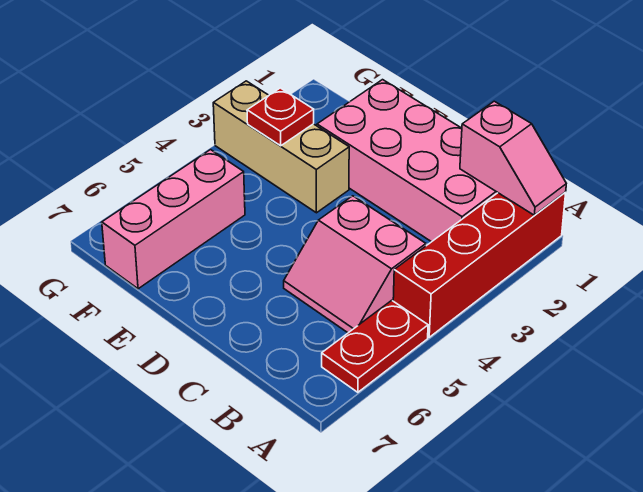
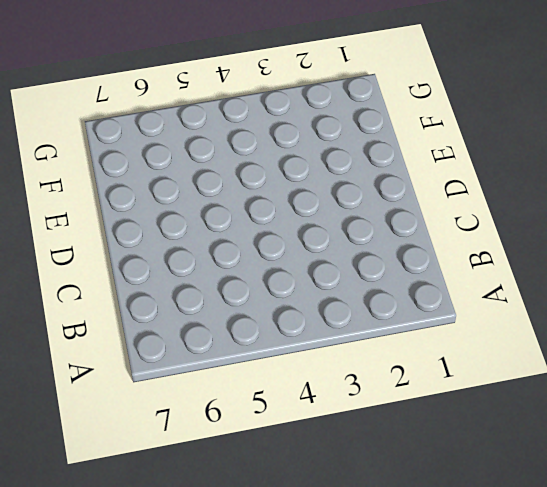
none -> red 1x4 brick [393,192,566,337]
none -> red 1x2 plate [322,300,428,392]

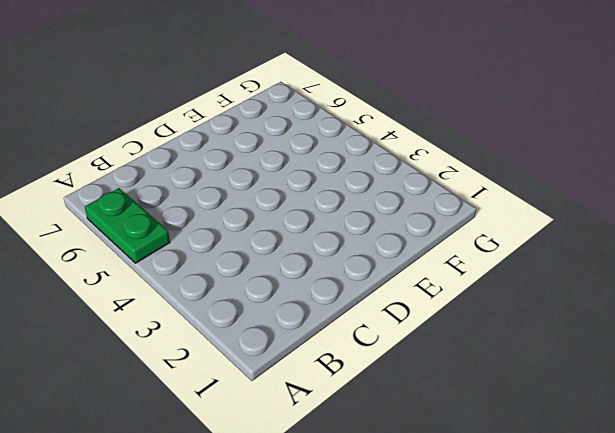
green 1x2 plate [85,188,170,263] -> red 1x2 plate [322,300,428,392]
none -> red 1x4 brick [393,192,566,337]
none -> pink 2x4 brick [317,80,498,242]

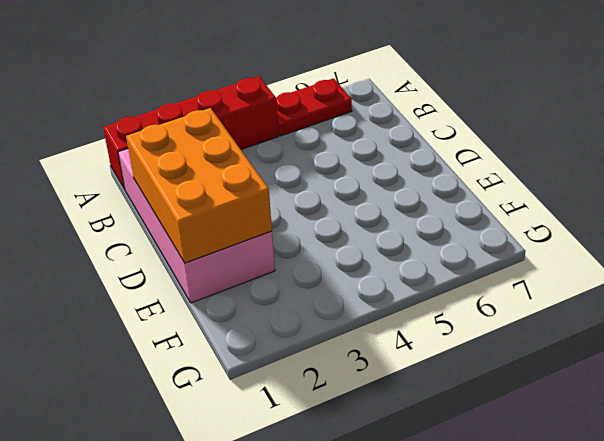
orange 2x3 brick [126,108,272,263] -> none
none -> pink 2x2 slope [284,196,426,333]
none -> tan 1x3 brick [213,81,349,213]

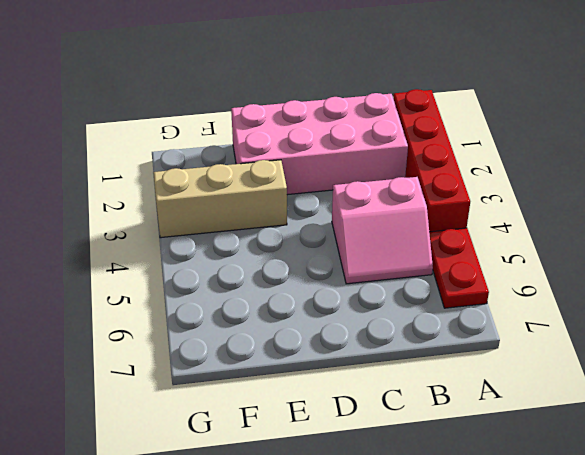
none -> pink 1x3 brick [102,150,245,289]
none -> pink 1x2 slope [460,101,566,215]

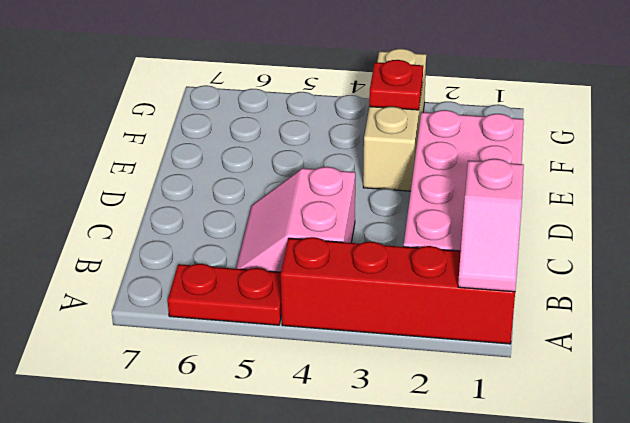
none -> pink 1x3 brick [102,150,245,289]

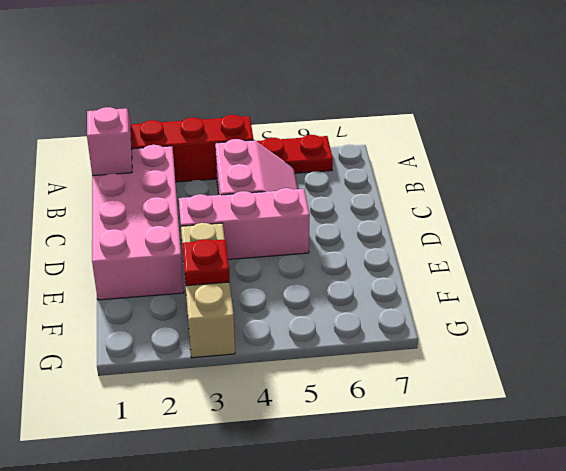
pink 1x3 brick [179,188,310,259] -> pink 1x3 brick moved to [102,150,245,289]

